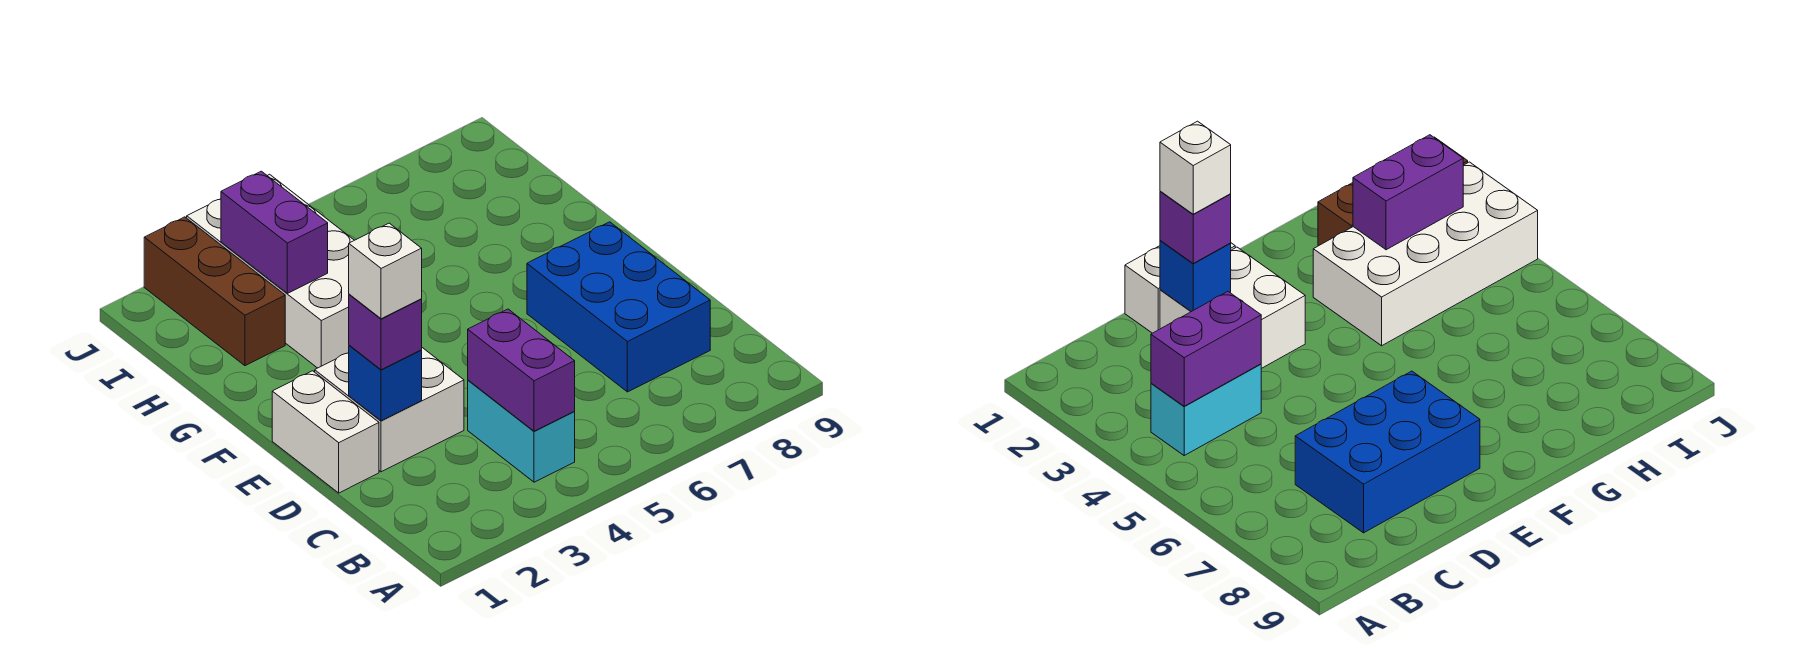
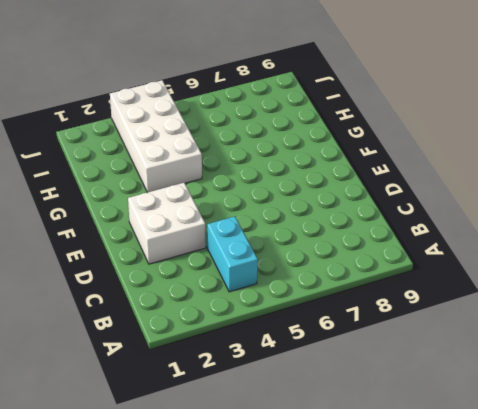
none -> blue 2x3 brick [527,222,710,392]
none -> white 1x2 brick [272,371,379,493]

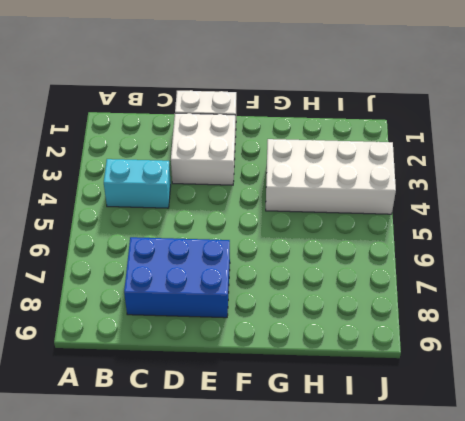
none -> brown 1x3 brick [144,217,285,366]
none -> purple 1x2 brick [468,309,575,431]

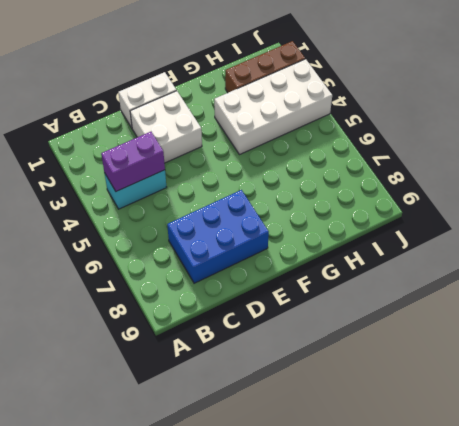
none -> blue 1x1 brick [349,345,422,421]
none -> purple 1x2 brick [221,171,328,293]

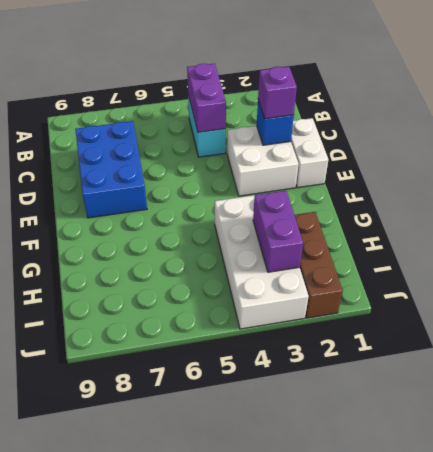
none -> white 1x1 brick [349,223,422,319]

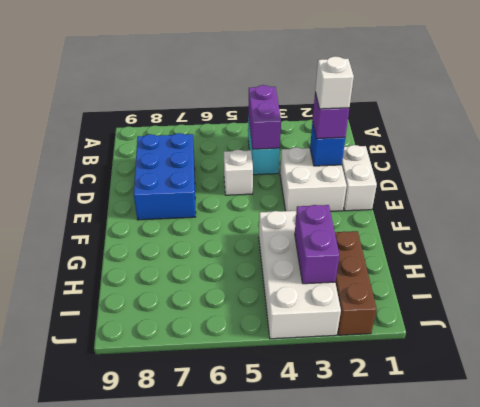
white 1x1 brick [224,150,253,195] -> none

